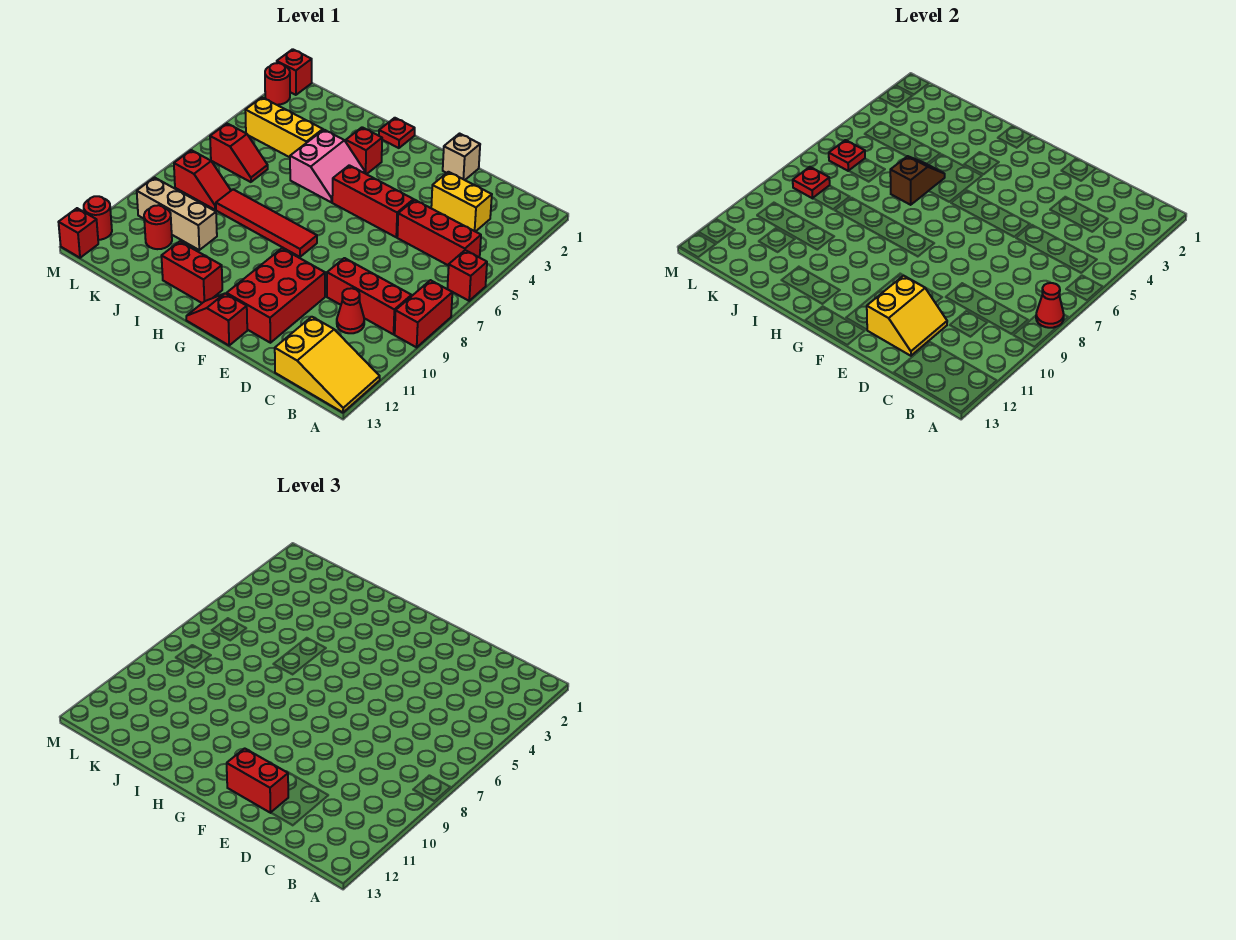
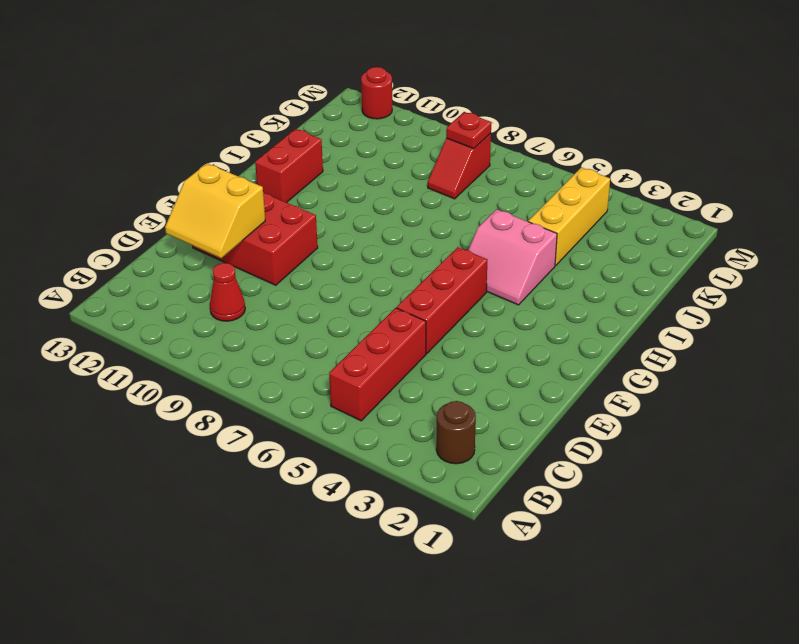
brown 1x1 round brick [436,401,476,464] -> none
none -> red 1x1 brick [447,250,487,301]
none -> red 1x2 brick [395,280,452,347]
none -> yellow 2x3 slope [275,317,380,412]
none -> red 1x3 brick [327,258,411,334]

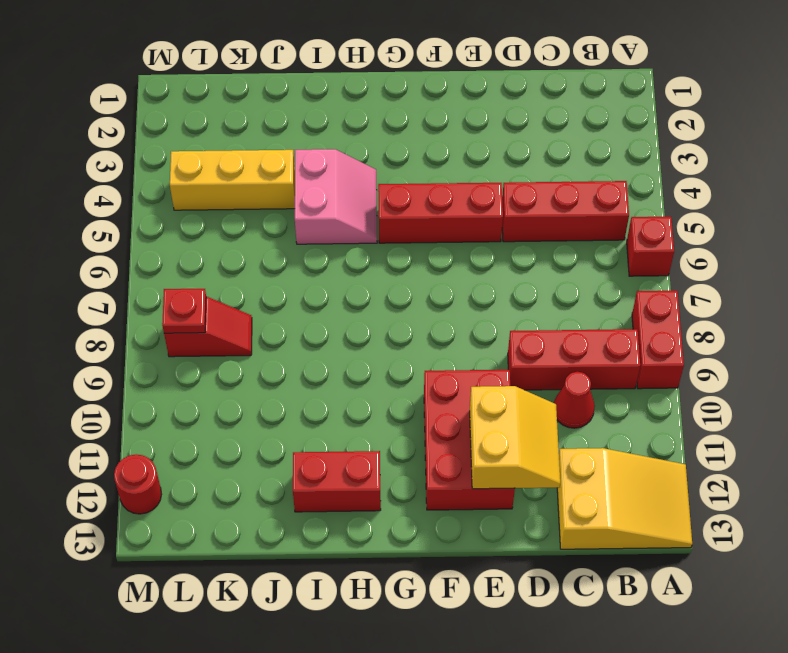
none -> yellow 1x2 brick [431,172,492,232]
none -> tan 1x1 brick [443,134,480,180]
none -> red 1x2 slope [186,294,247,345]
none -> red 1x4 tile [216,189,317,257]

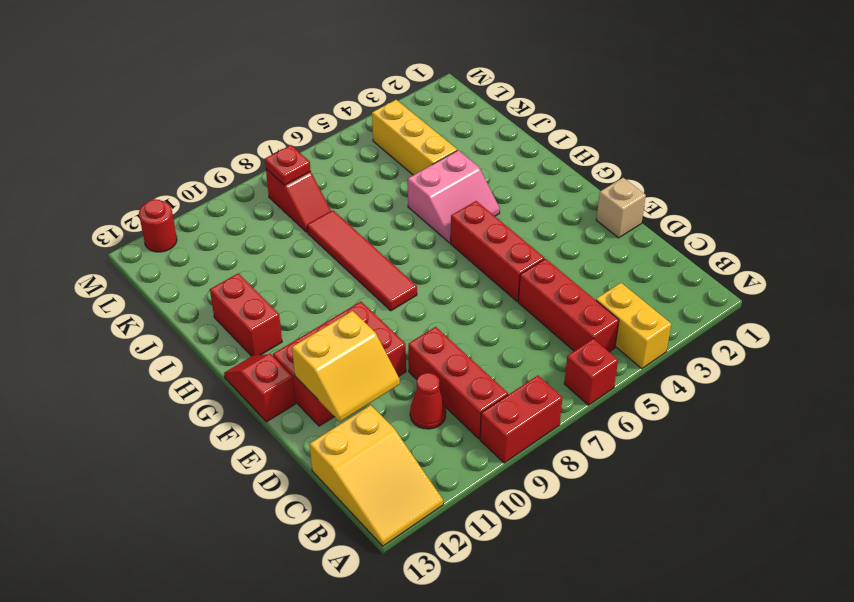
yellow 1x2 brick [596,283,671,369] -> yellow 1x2 brick moved to [431,172,492,232]
none -> red 1x1 plate [379,118,415,148]
none -> red 1x1 brick [346,127,382,174]
none -> tan 1x3 brick [137,178,217,250]
none -> red 1x2 slope [210,124,268,182]

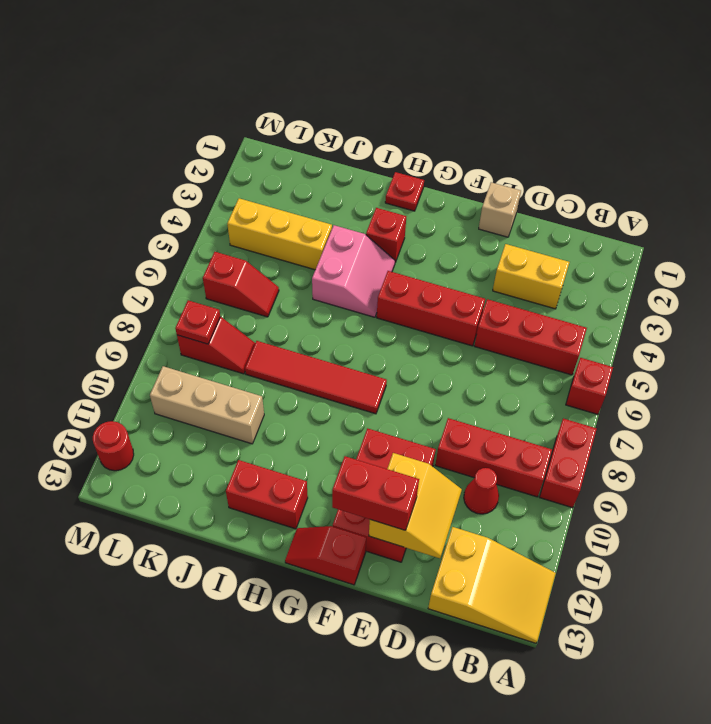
none -> red 1x1 round brick [144,205,172,249]
none -> red 1x1 brick [277,49,312,95]
none -> red 1x1 round brick [265,63,290,105]
none -> red 1x1 brick [59,208,98,258]

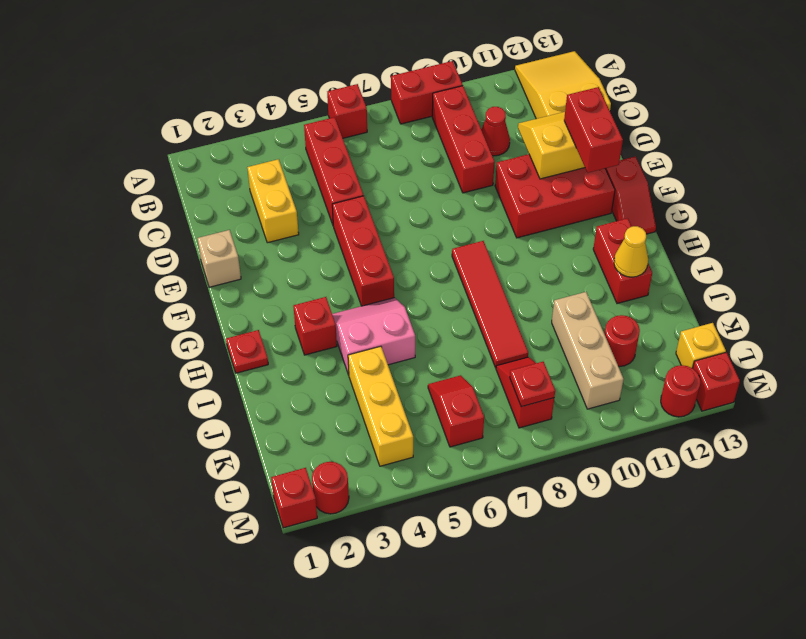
yellow 1x1 cone [614,226,648,277] -> none
yellow 1x1 brick [676,323,726,368] -> none
none -> red 1x1 cone [1036,283,1064,328]
none -> brown 1x2 slope [890,156,945,205]
none -> red 1x1 plate [829,140,865,171]

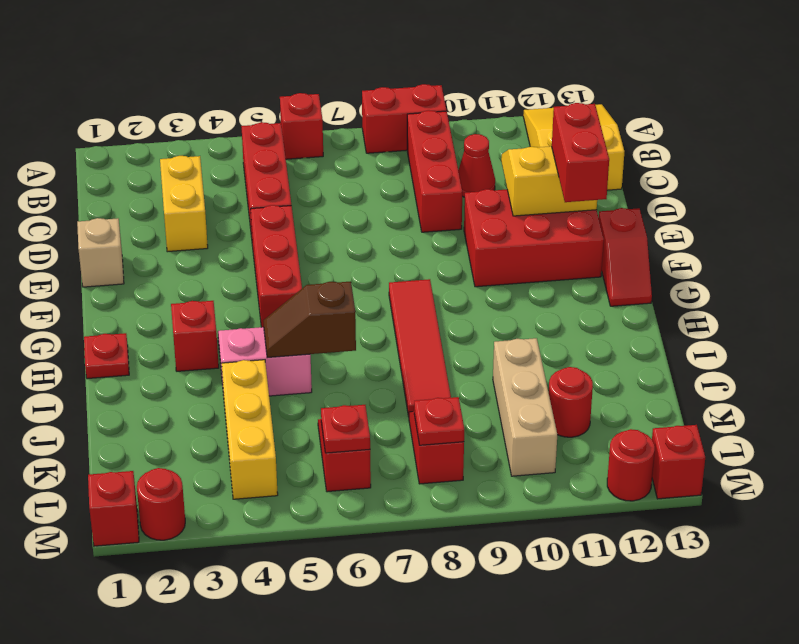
none -> red 1x2 brick [162,241,222,303]
none -> red 1x1 cone [1036,283,1064,328]

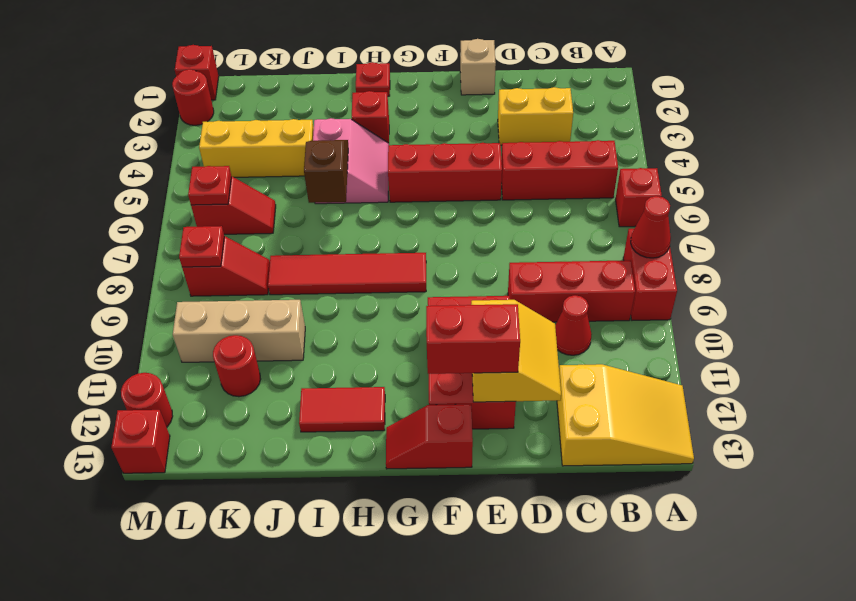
red 1x2 tile [299,387,385,432] -> red 1x2 brick [162,241,222,303]

